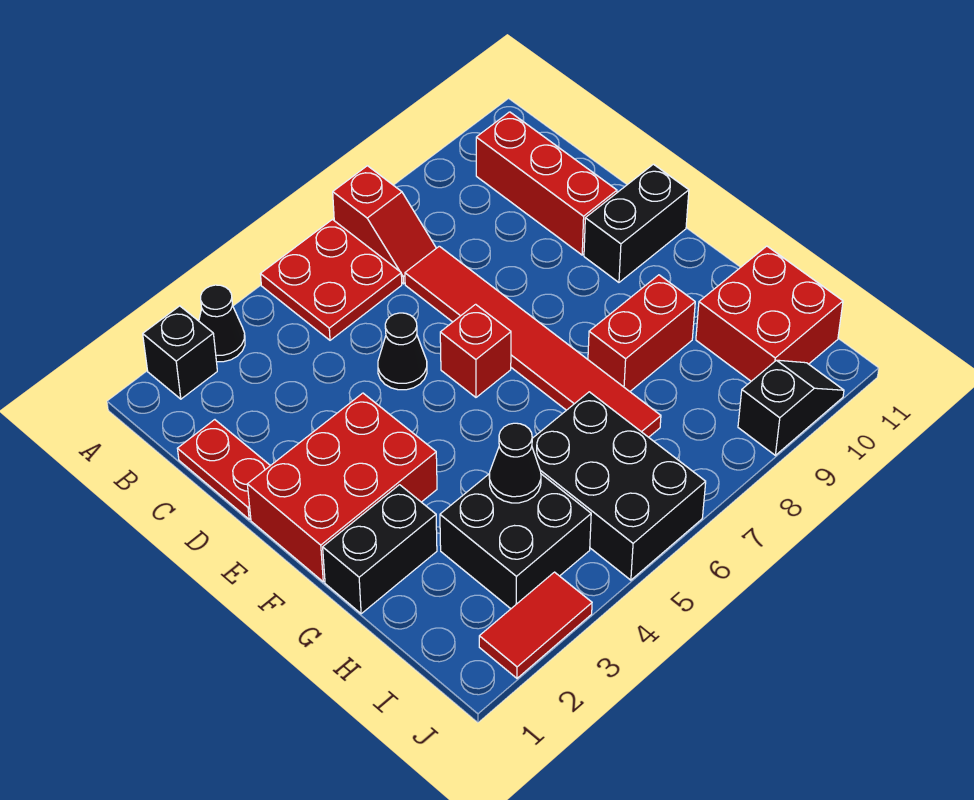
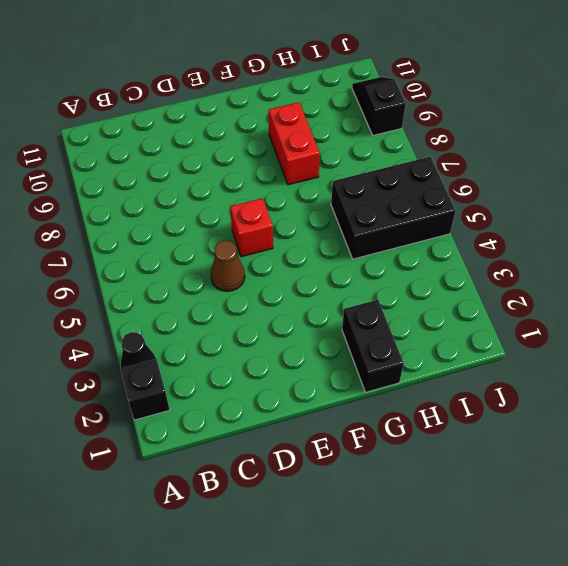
brown 1x1 cone [211,241,245,291] -> black 1x1 cone [378,313,427,390]
none -> red 2x2 plate [261,220,402,340]
none -> red 1x2 slope [333,166,436,284]
none -> red 1x3 brick [476,112,617,255]

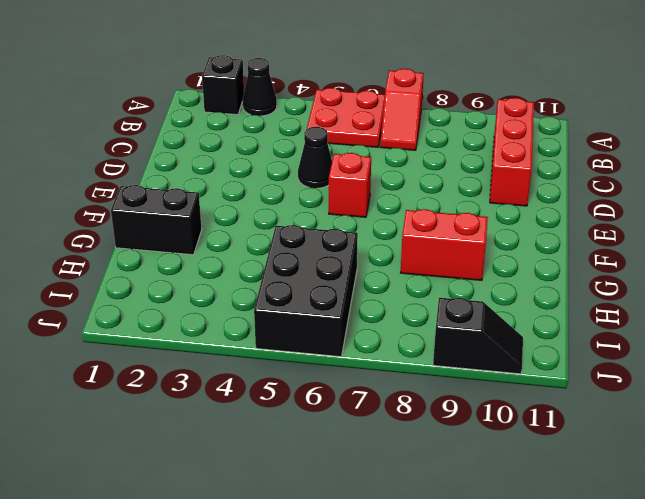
none -> red 1x2 plate [177,420,270,519]
none -> red 1x6 tile [405,246,661,437]
none -> red 2x3 brick [247,393,437,582]

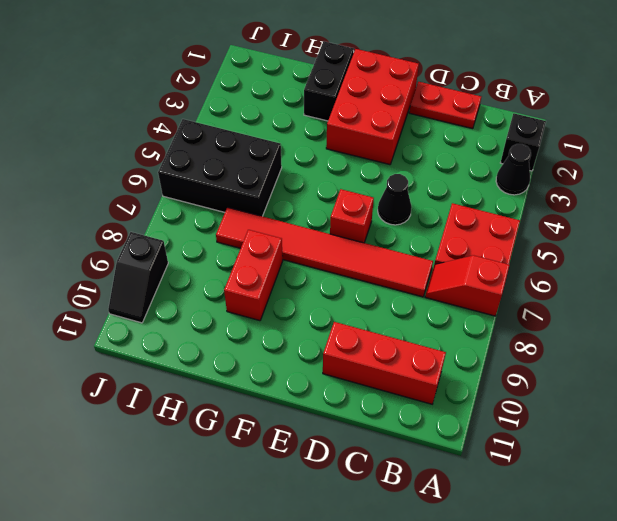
none -> black 1x2 brick [584,164,689,282]
none -> black 2x2 brick [440,474,591,609]
none -> red 2x2 brick [696,246,843,381]

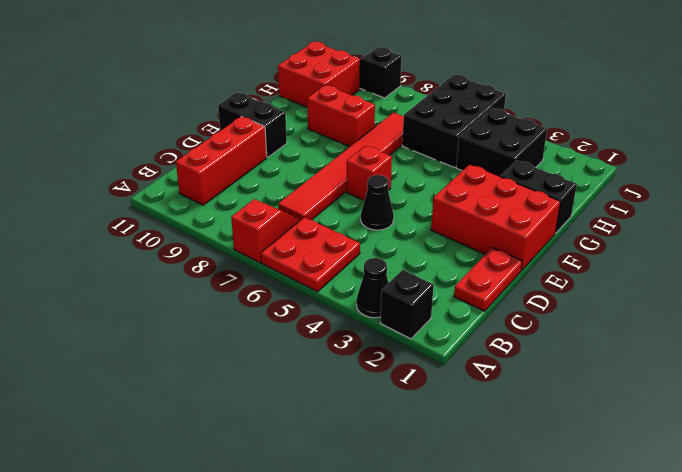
none -> red 1x2 tile [479,572,592,678]
none -> black 1x1 cone [489,423,541,503]

